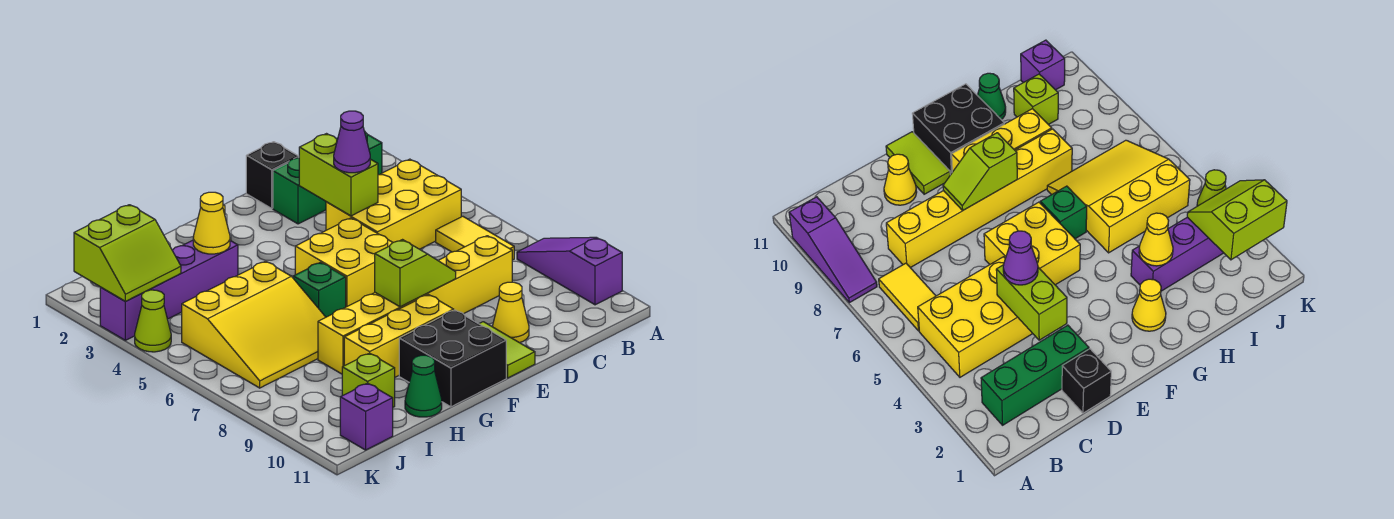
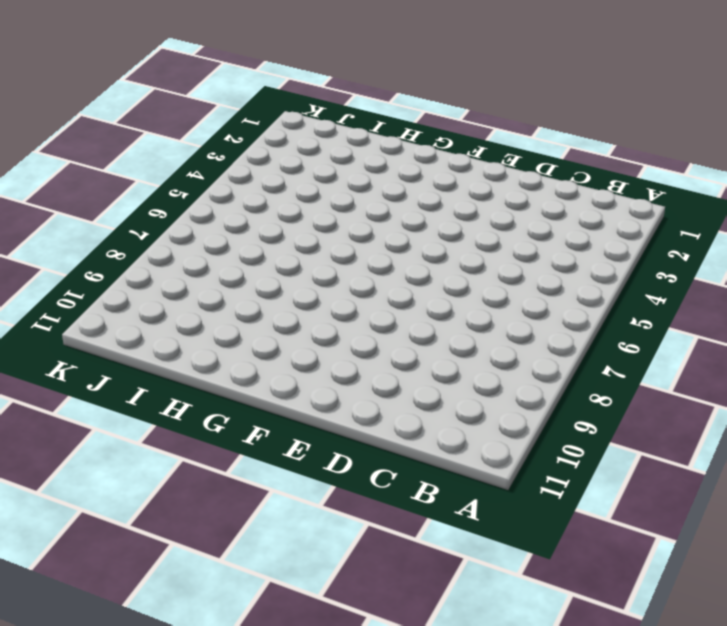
none -> purple 1x3 slope [517,237,622,305]
none -> green 1x3 brick [273,131,382,224]
none -> yellow 2x3 brick [326,159,461,249]

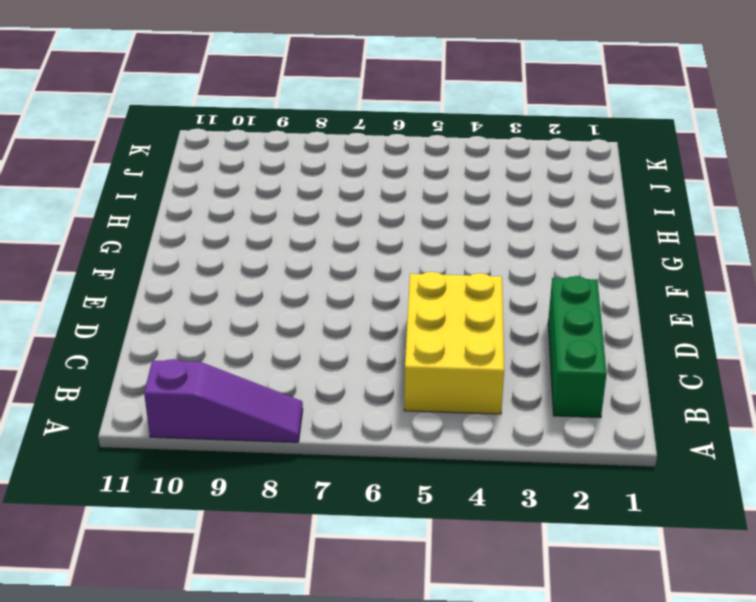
none -> yellow 1x2 tile [436,216,514,260]
none -> yellow 1x6 brick [318,236,512,374]
none -> black 1x1 brick [246,142,299,208]

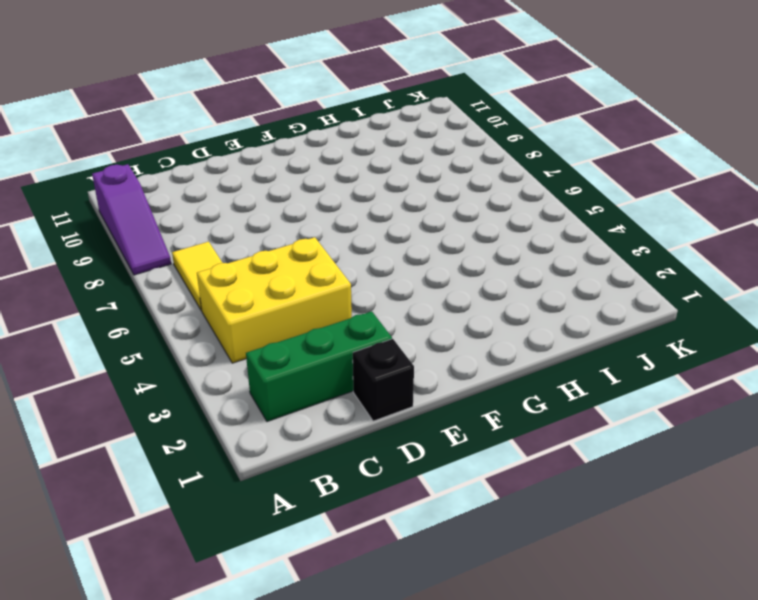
none -> yellow 1x6 brick [318,236,512,374]
none -> yellow 1x1 cone [493,282,529,343]
none -> yellow 2x2 brick [295,218,393,307]

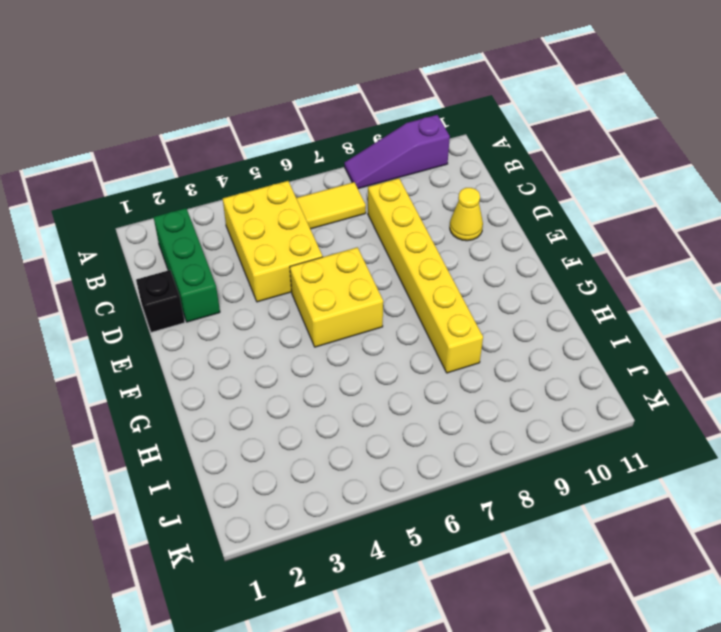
none -> lime 1x2 tile [479,322,535,378]
none -> yellow 1x3 brick [344,294,454,377]
none -> black 2x2 brick [399,310,506,407]

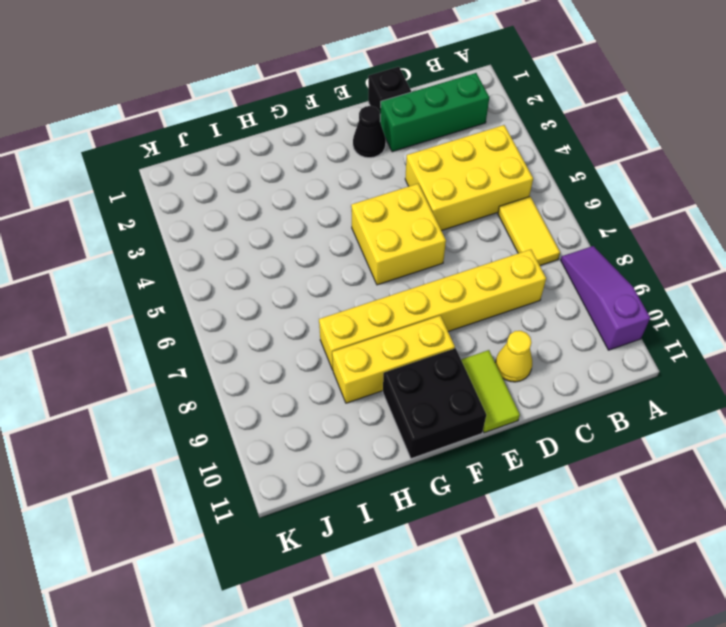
black 1x1 cone [353,106,386,158] -> none
none -> yellow 1x1 cone [1132,279,1166,331]
none -> green 1x1 brick [293,262,346,317]
none -> purple 1x4 brick [100,240,238,340]

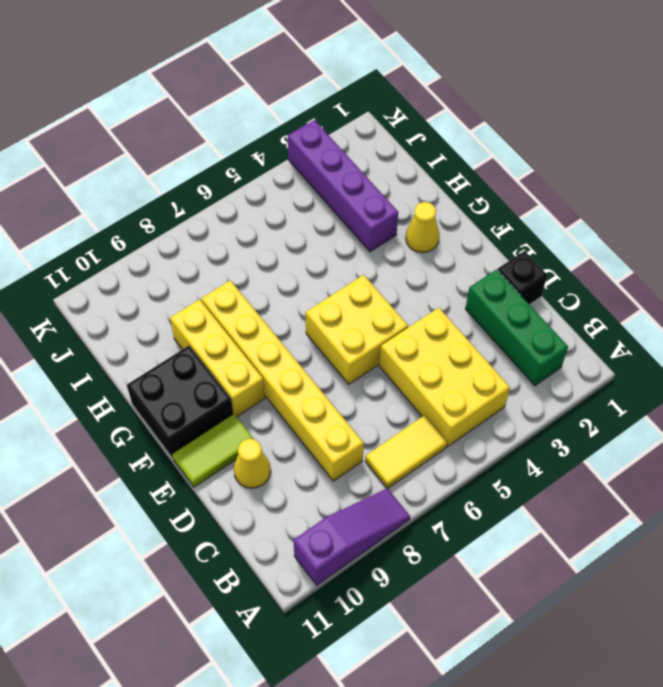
none -> green 1x1 brick [293,262,346,317]
none -> yellow 3x3 slope [182,261,326,388]
none -> green 1x1 cone [405,355,442,417]

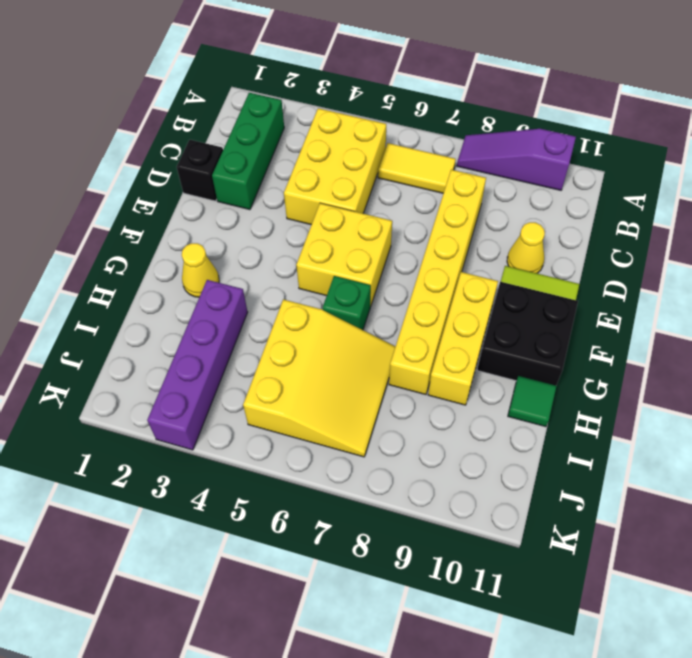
green 1x1 tile [508,376,556,427] -> green 1x1 cone [405,355,442,417]
none -> lime 1x1 brick [342,353,395,407]
none -> purple 1x1 brick [340,383,393,450]
none -> lime 1x1 cone [135,290,171,352]

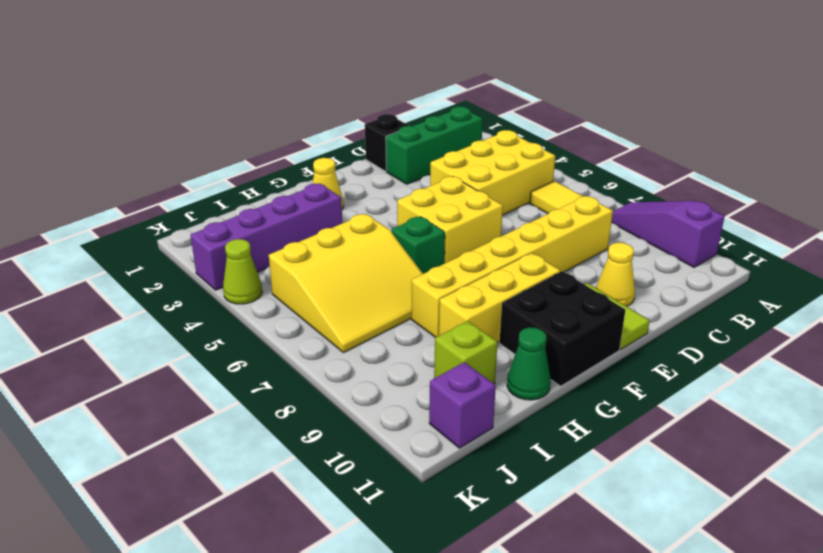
none -> lime 1x2 brick [299,134,378,216]
none -> lime 1x2 slope [375,240,456,307]
none -> yellow 1x1 cone [193,192,230,254]

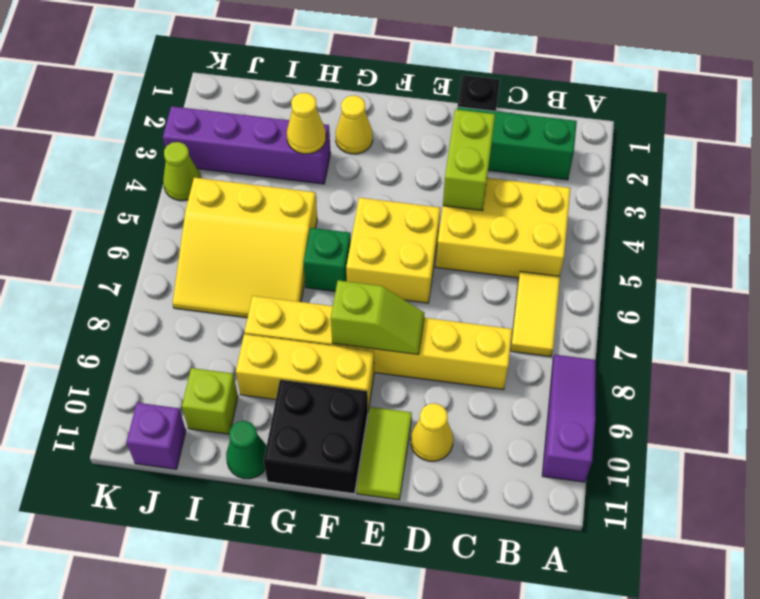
none -> lime 2x2 slope [74,205,181,302]
none -> purple 1x1 cone [334,111,370,173]

